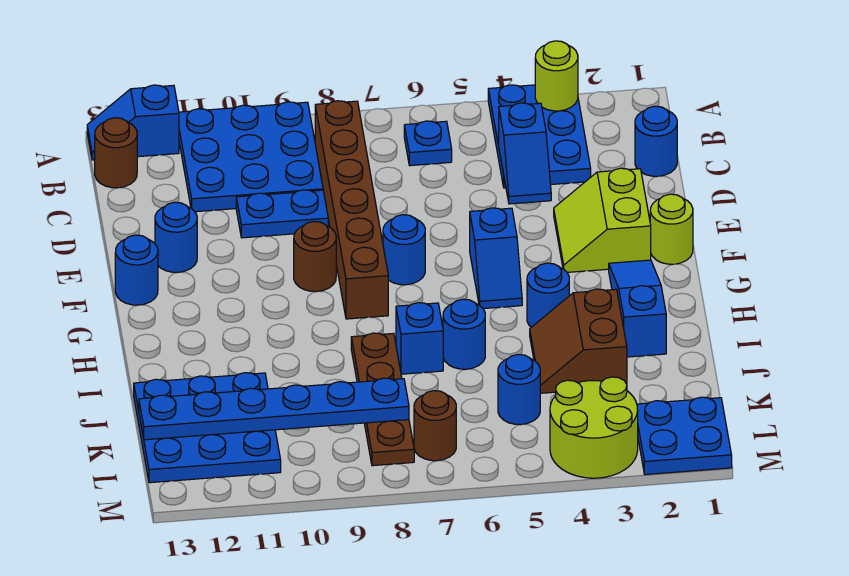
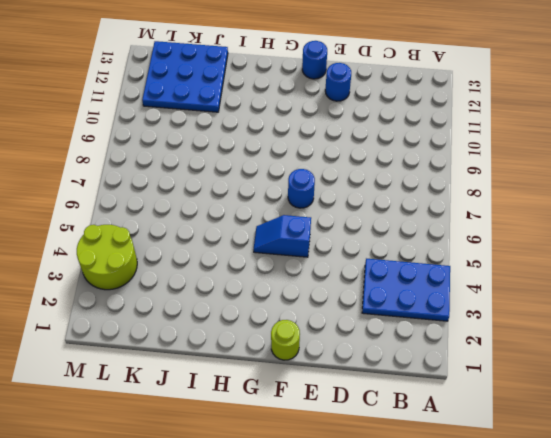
none -> blue 3x3 plate [179,102,323,212]
none -> blue 1x2 slope [87,85,179,160]
none -> blue 1x1 plate [404,121,452,166]

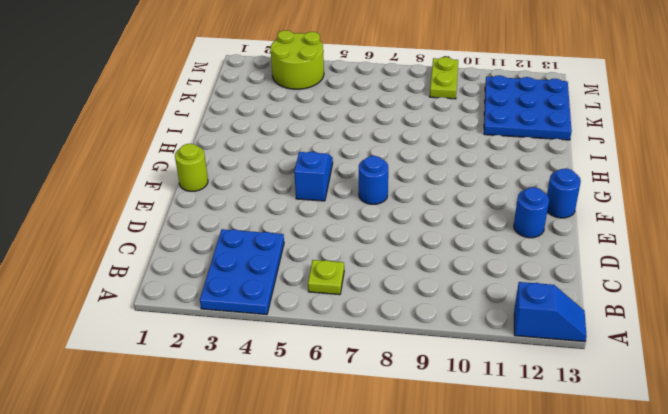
lime 1x1 plate [308,260,344,295] -> blue 1x1 plate [404,121,452,166]
lime 1x2 plate [430,57,458,99] -> none
none -> blue 3x3 plate [179,102,323,212]
none -> brown 1x6 brick [315,101,388,319]
none -> brown 1x1 round brick [95,118,137,188]

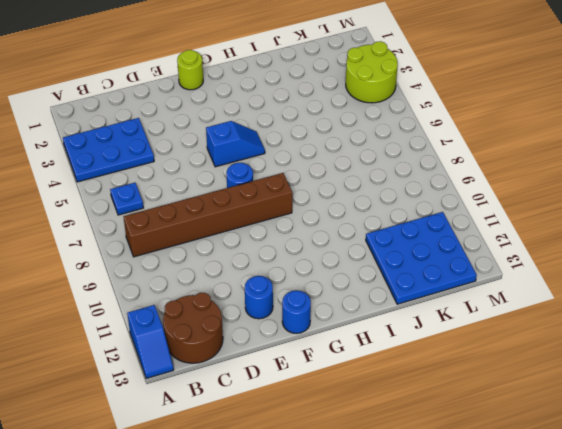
brown 2x2 round brick [163,293,223,363] -> brown 1x1 round brick [95,118,137,188]
none -> blue 3x3 plate [179,102,323,212]
none -> blue 1x1 round brick [635,106,677,176]
none -> blue 1x2 plate [236,190,328,238]

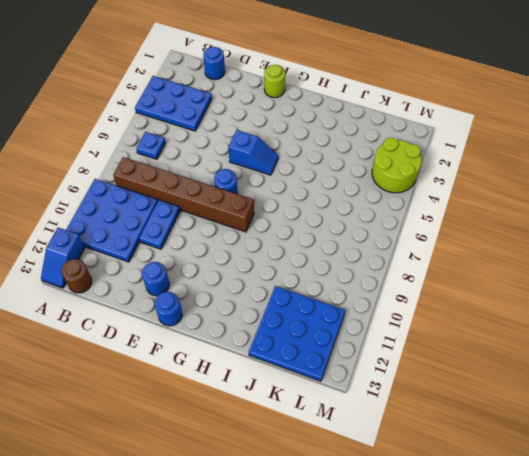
none -> lime 2x2 slope [554,168,651,272]
none -> brown 1x1 round brick [294,221,336,292]
none -> blue 1x3 slope [609,260,666,357]

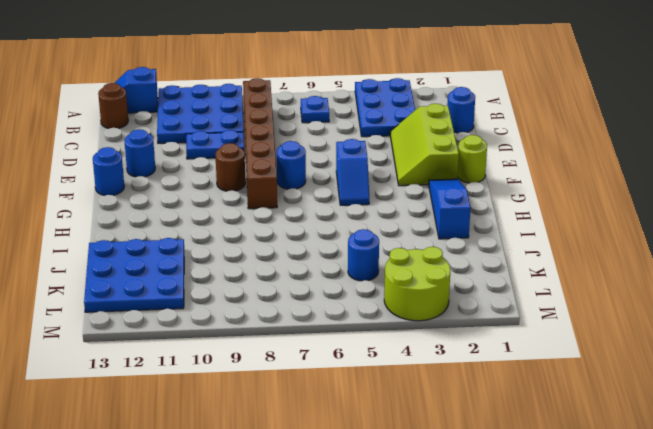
lime 2x3 slope [390,104,459,186] -> lime 2x2 slope [554,168,651,272]
none -> blue 1x1 round brick [527,263,569,327]
none -> brown 2x2 slope [530,289,627,393]
none -> blue 1x1 round brick [443,299,485,369]

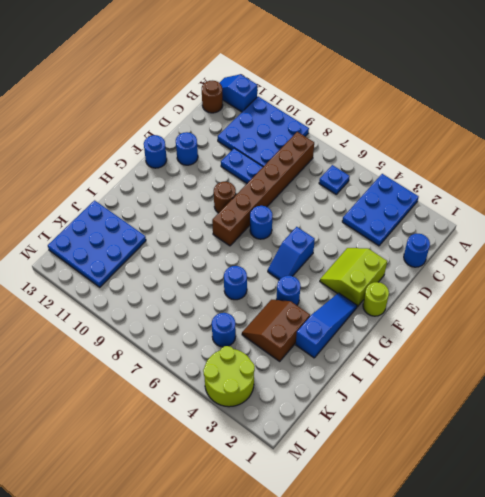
none -> blue 1x1 brick [396,303,443,374]
none -> brown 1x4 plate [351,333,414,466]
none -> blue 2x2 plate [637,397,732,475]

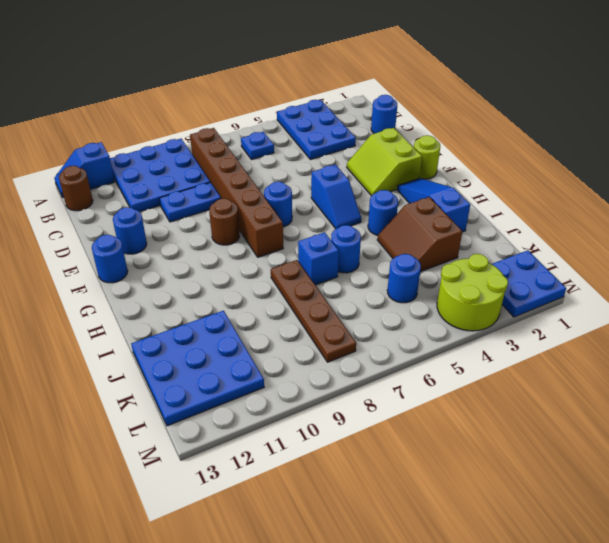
none -> brown 1x1 round brick [414,391,456,461]
none -> lime 1x1 round brick [535,41,578,111]
none -> blue 1x2 slope [499,103,551,204]

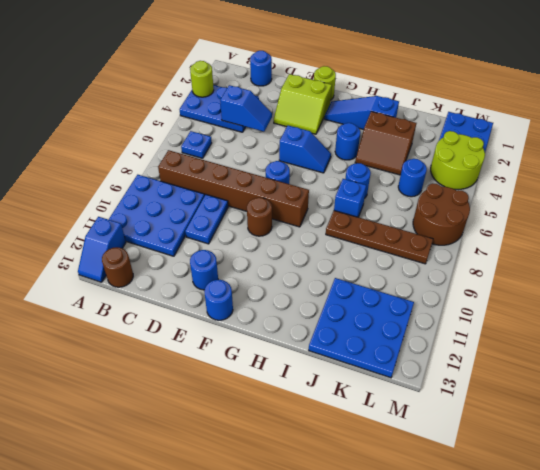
brown 2x2 round brick [413,183,470,245] -> brown 1x1 round brick [414,391,456,461]
none -> blue 1x6 plate [139,378,409,440]

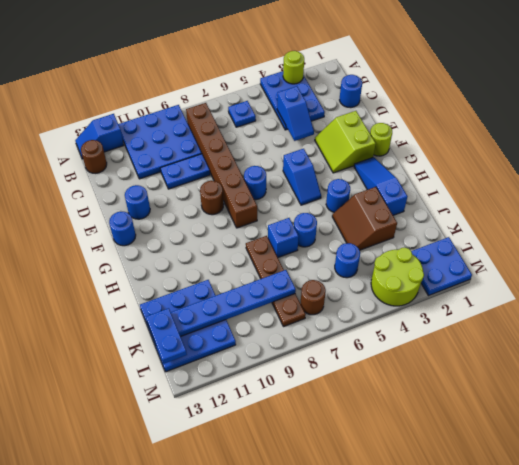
blue 1x2 plate [146,308,187,364] -> none

